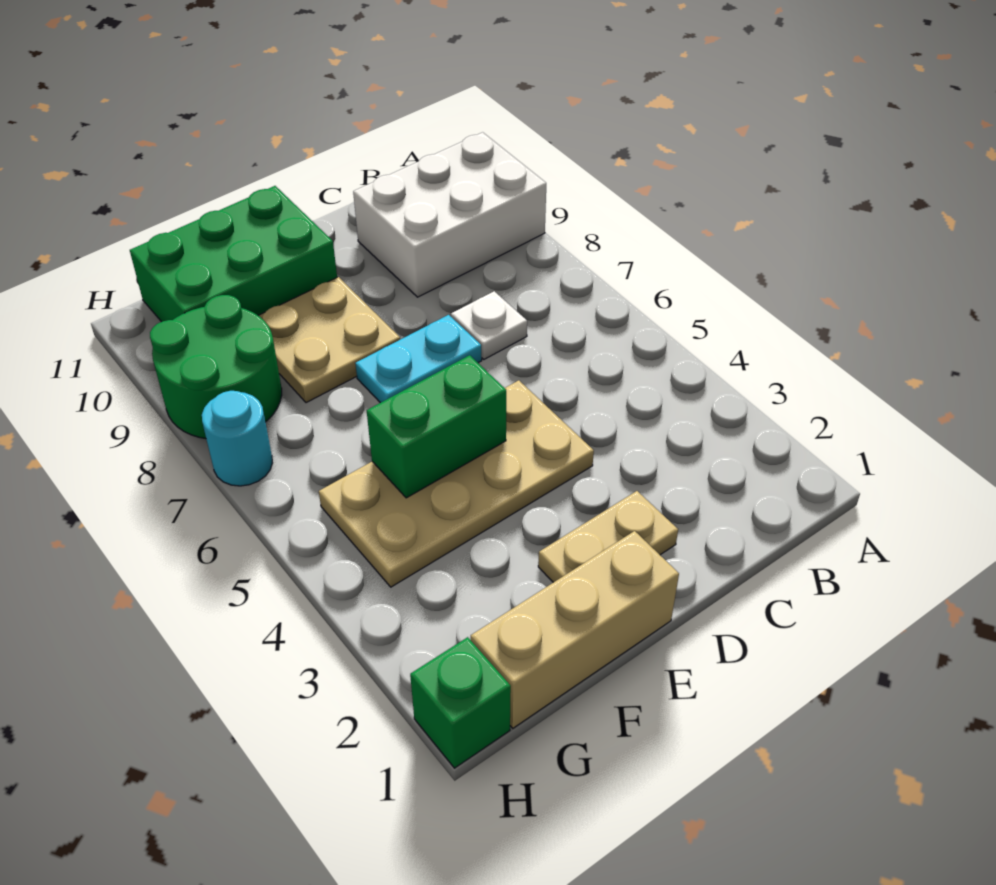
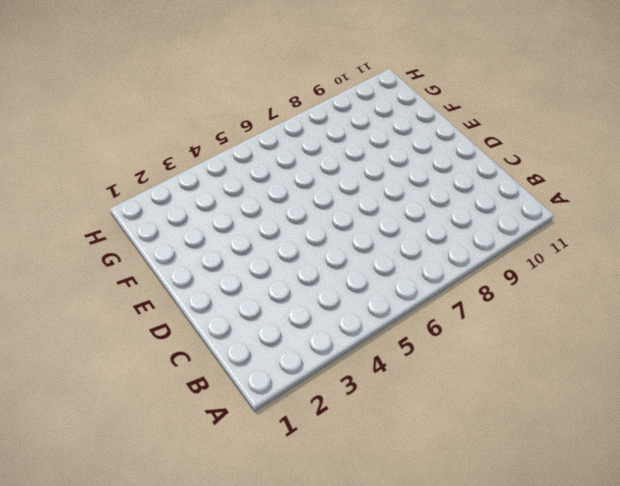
none -> white 2x3 brick [353,132,546,297]
none -> white 1x1 plate [451,291,527,359]
none -> tan 1x2 plate [538,491,678,582]

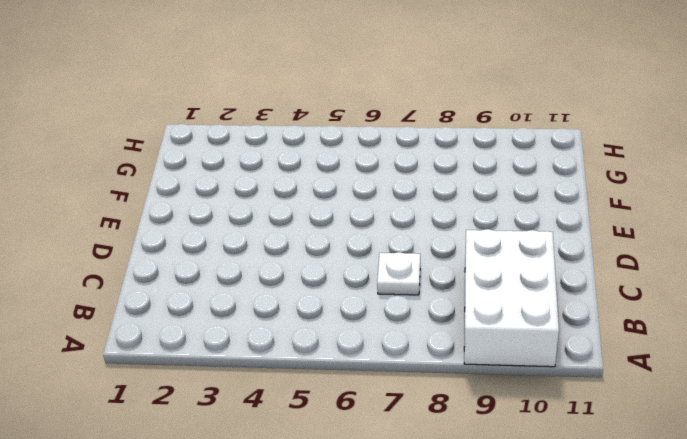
none -> tan 1x2 plate [538,491,678,582]
none -> tan 2x4 plate [319,380,594,587]
none -> cyan 1x2 plate [355,315,482,403]

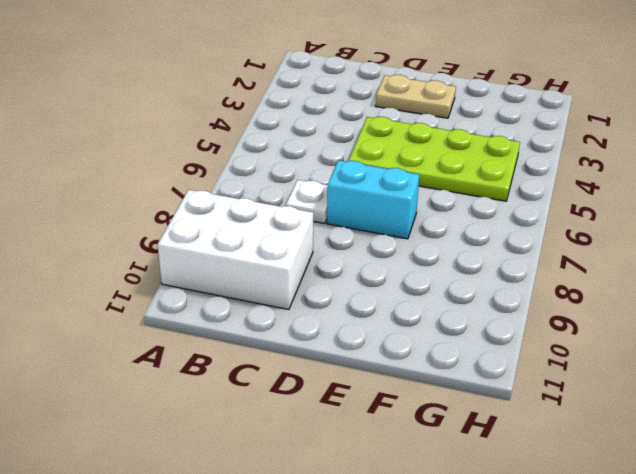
lime 2x4 plate [349,117,520,201] -> tan 2x4 plate [319,380,594,587]
cyan 1x2 brick [327,160,419,239] -> cyan 1x2 plate [355,315,482,403]
none -> tan 1x3 brick [471,531,679,728]
none -> tan 2x2 plate [259,277,400,403]
none -> green 2x3 brick [130,186,337,322]

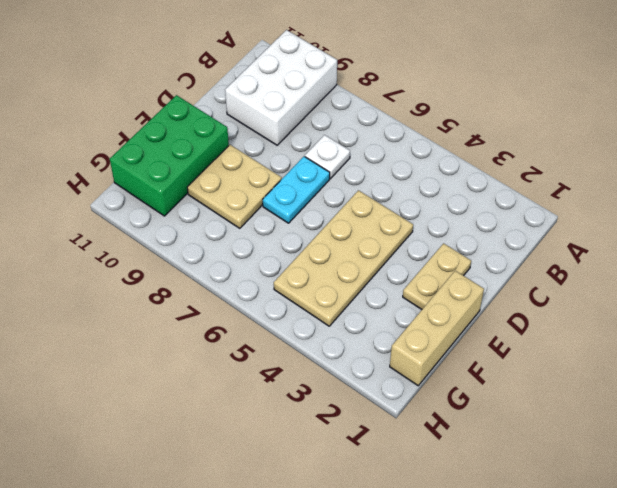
none -> green 2x2 round brick [150,295,282,439]
none -> green 1x1 brick [410,637,511,768]
none -> cyan 1x1 round brick [202,391,272,486]

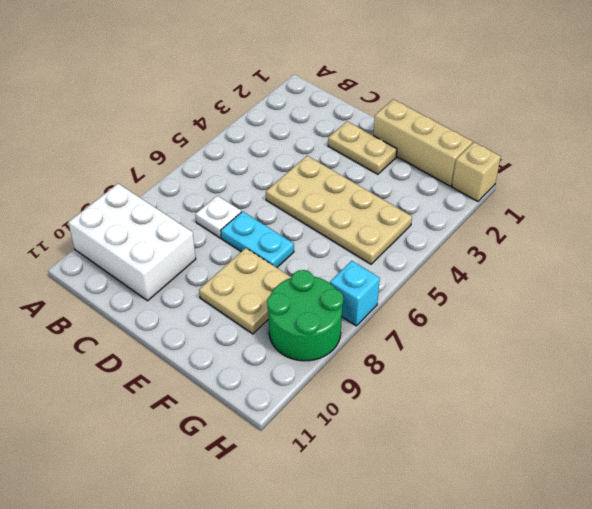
tan 1x1 brick [452,142,501,201] -> green 1x1 brick [410,637,511,768]
cyan 1x1 brick [330,261,380,326] -> cyan 1x1 round brick [202,391,272,486]
none -> green 2x3 brick [130,186,337,322]
none -> green 1x2 brick [367,355,506,498]

